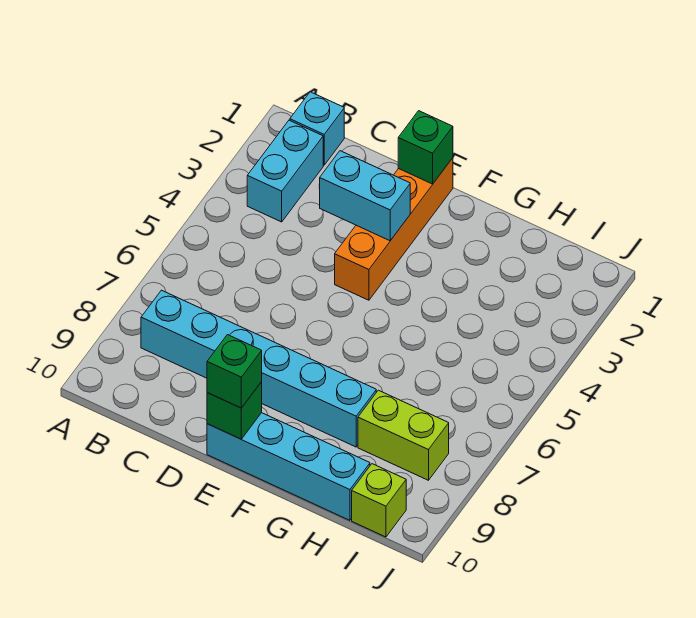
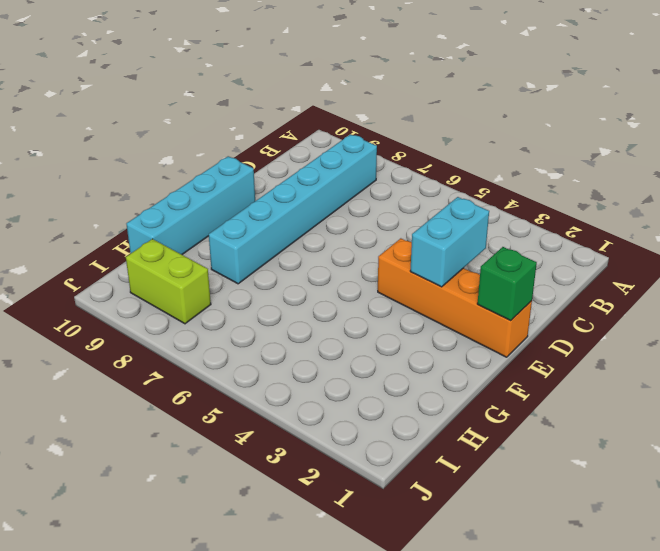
lime 1x2 brick [126,239,211,324] -> lime 1x2 brick turned to [358,390,449,480]
none -> cyan 1x1 brick [290,92,344,165]
none -> cyan 1x2 brick [247,120,323,222]

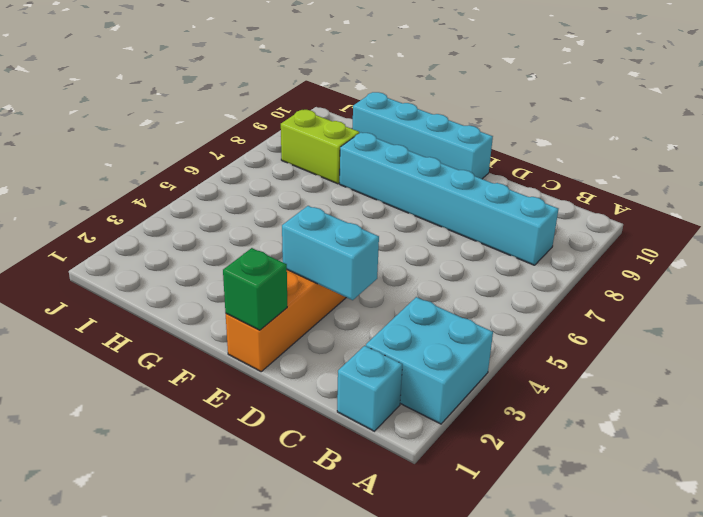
cyan 2x2 brick [366,297,493,424] -> cyan 1x2 brick [247,120,323,222]
none -> lime 1x1 brick [352,464,406,537]
none -> green 1x1 brick [207,382,262,439]

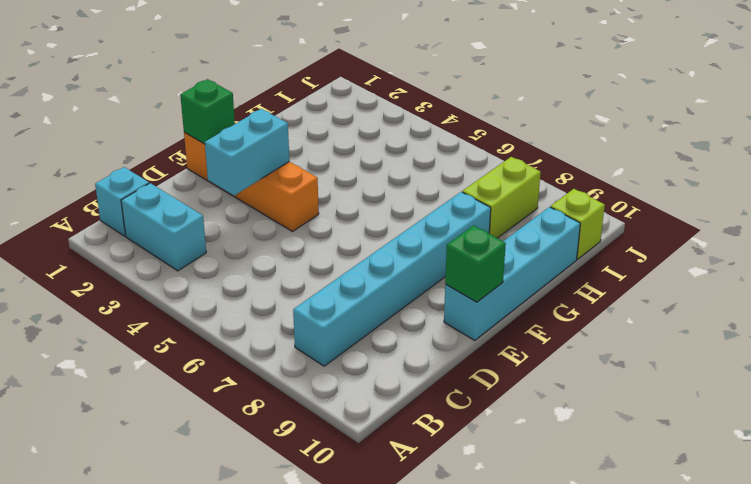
none -> green 1x1 brick [207,335,262,408]

